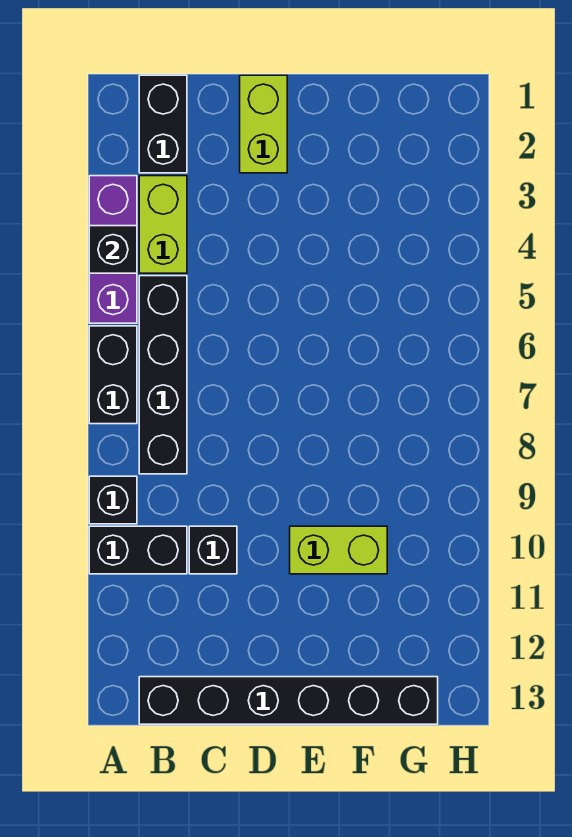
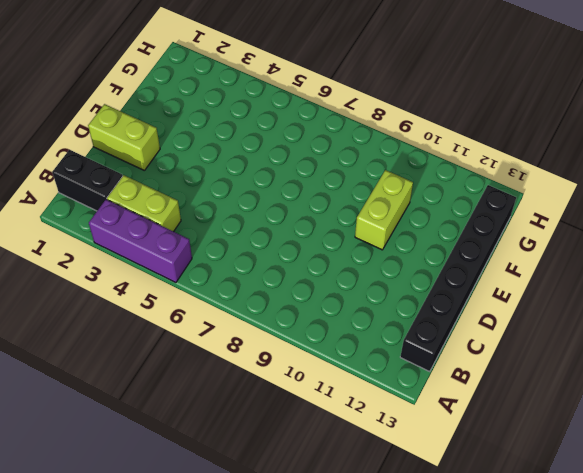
none -> black 1x2 brick [89,326,137,424]
none -> black 1x1 brick [89,476,137,524]
none -> black 1x2 brick [89,526,187,574]

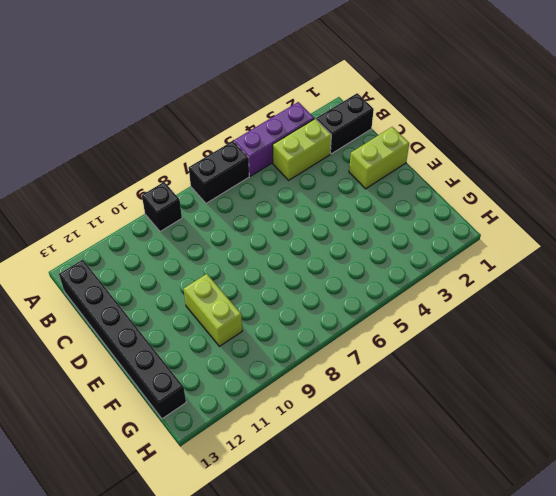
none -> black 1x2 brick [89,526,187,574]
none -> black 1x4 brick [139,276,187,474]
none -> black 1x1 brick [189,526,237,574]

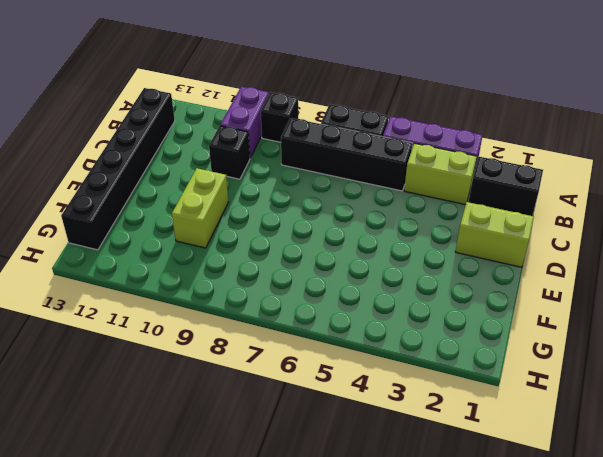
purple 1x2 brick [220,87,269,158] -> black 1x2 brick [89,526,187,574]
none -> black 1x1 brick [89,226,137,273]

